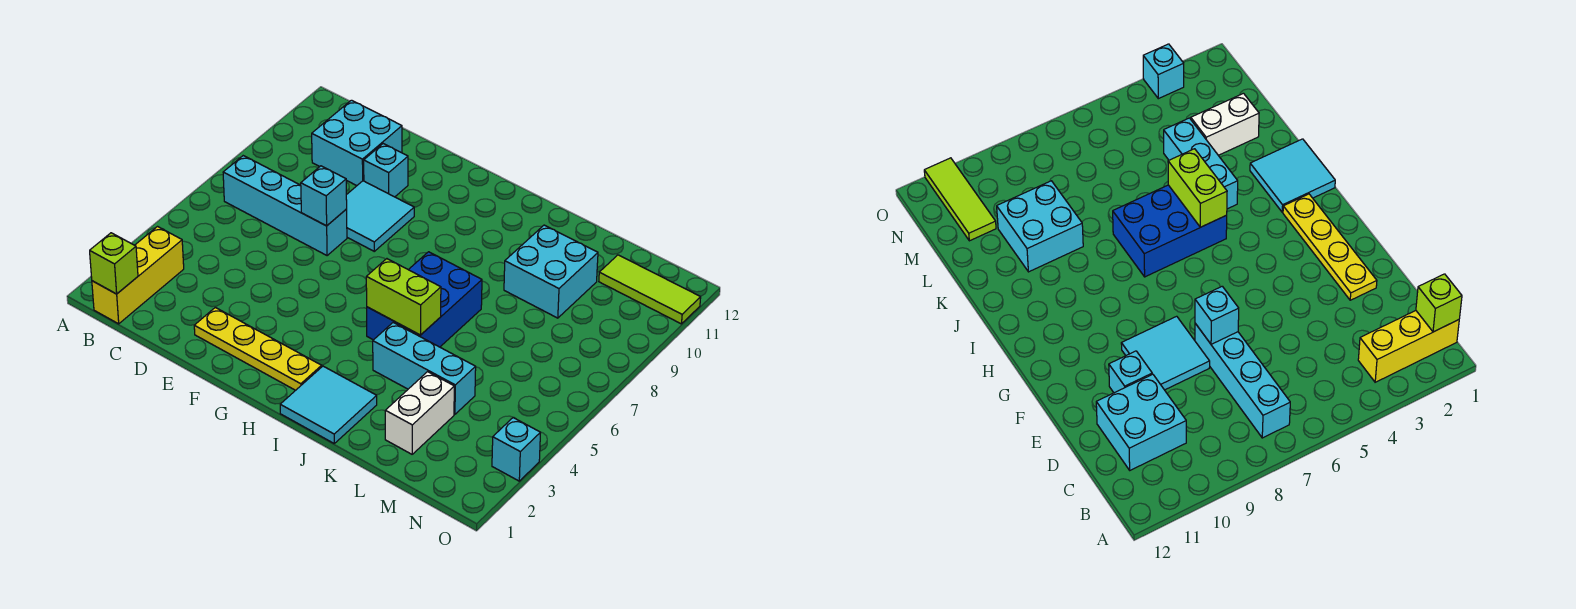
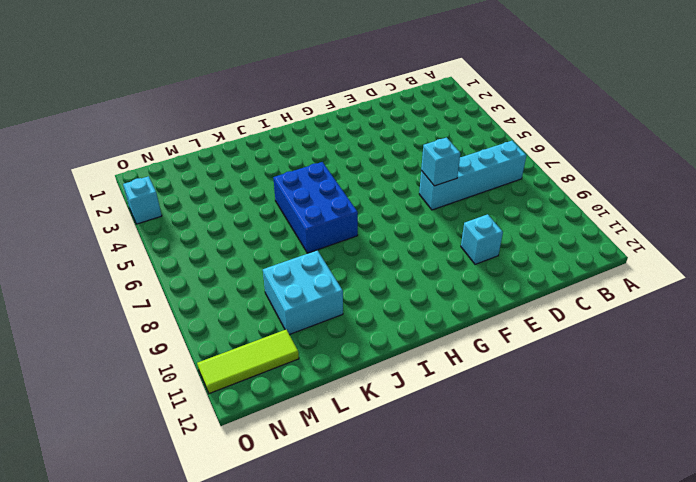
none -> yellow 1x3 brick [92,227,184,324]
none -> cyan 2x2 brick [312,100,402,186]
none -> yellow 1x4 plate [194,307,322,390]

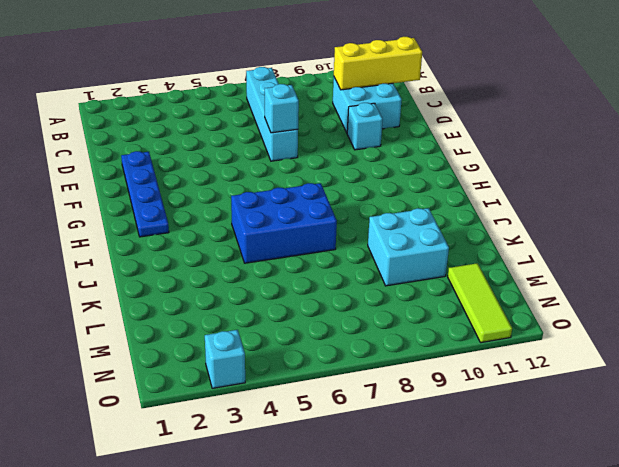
yellow 1x3 brick [334,37,422,90] -> yellow 1x3 brick moved to [92,227,184,324]
blue 1x4 plate [121,151,169,237] -> yellow 1x4 plate [194,307,322,390]
none -> cyan 2x2 tile [346,181,414,251]
none -> cyan 2x2 tile [280,366,377,443]
none -> cyan 1x3 brick [373,323,476,414]

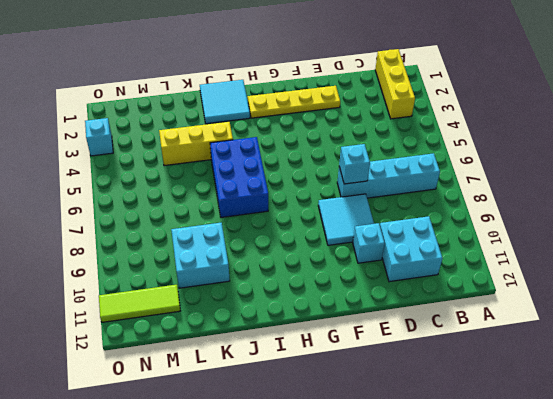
yellow 1x3 brick [159,122,233,166] -> cyan 1x3 brick [373,323,476,414]
none -> white 1x2 brick [385,372,454,454]
none -> lime 1x1 brick [90,233,138,294]
none -> lime 1x2 brick [366,259,441,335]

